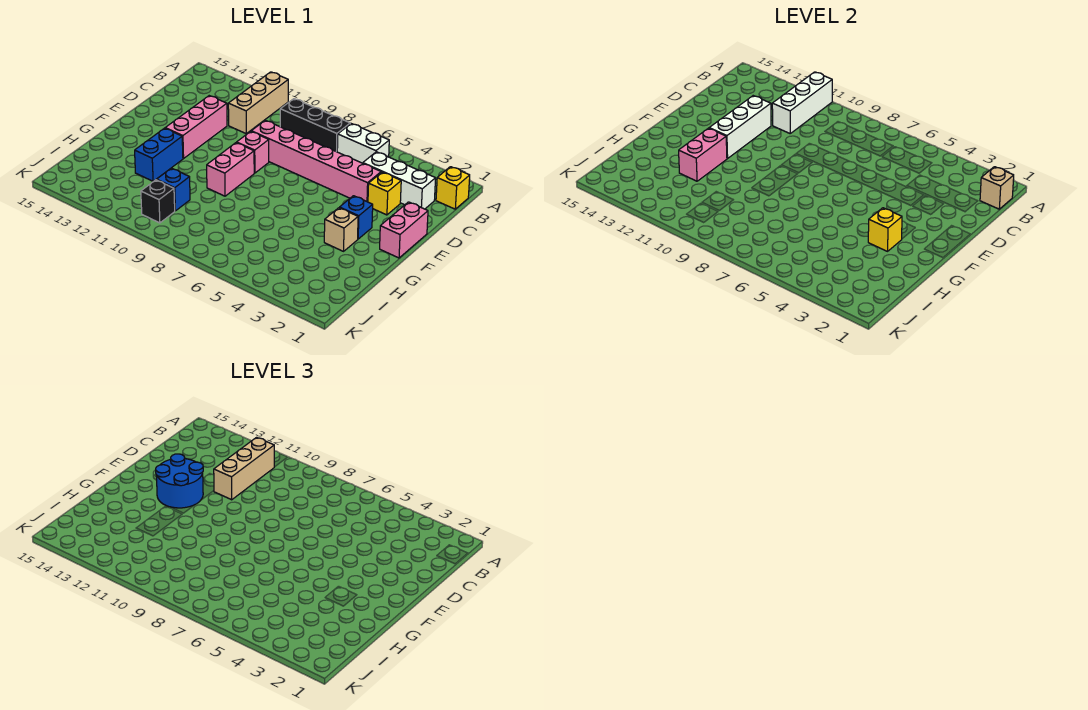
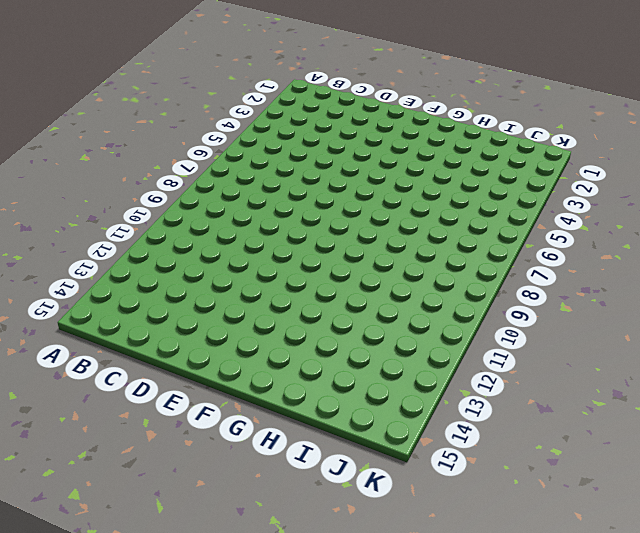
none -> tan 1x3 brick [228,72,288,133]
none -> yellow 1x1 brick [436,167,470,209]
none -> white 1x2 brick [337,124,389,163]

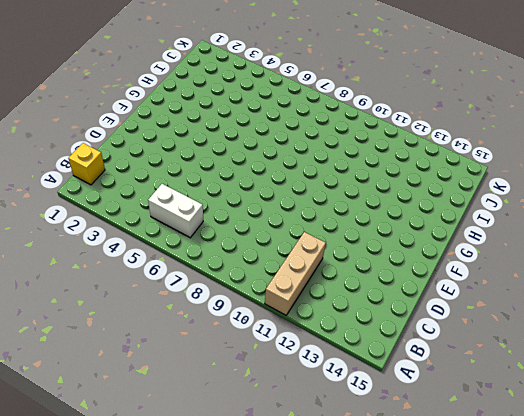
none -> black 1x3 brick [280,99,350,152]
none -> white 1x3 brick [363,152,436,209]
none -> yellow 1x1 brick [368,172,401,215]

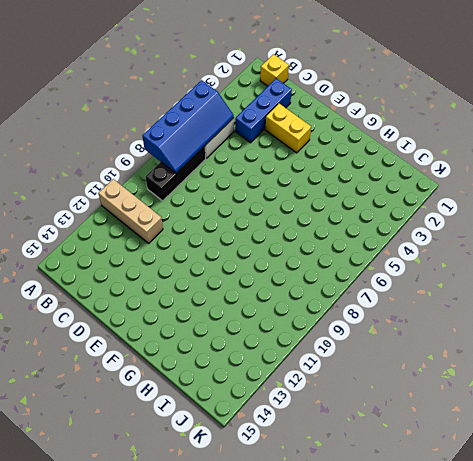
blue 2x4 slope [142,80,234,173] -> none
blue 1x3 brick [235,79,292,143] -> white 1x3 brick [363,152,436,209]
yellow 1x2 brick [265,104,311,153] -> yellow 1x1 brick [368,172,401,215]
none -> pink 1x6 brick [251,120,381,202]
none -> pink 1x3 brick [165,96,227,159]
none -> pink 1x2 brick [380,202,428,258]

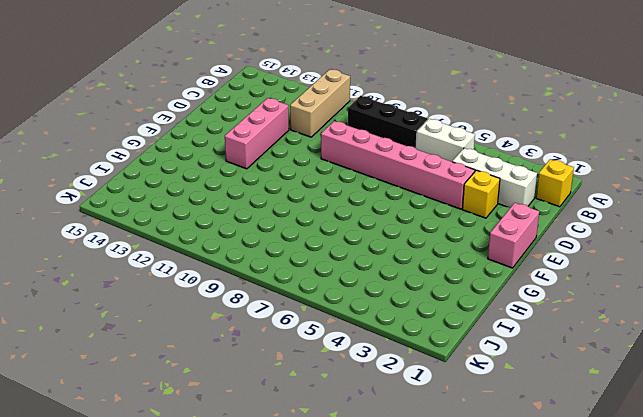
none -> pink 1x1 brick [237,131,269,173]
none -> blue 1x1 brick [339,196,373,239]
none -> pink 1x2 brick [207,143,254,196]

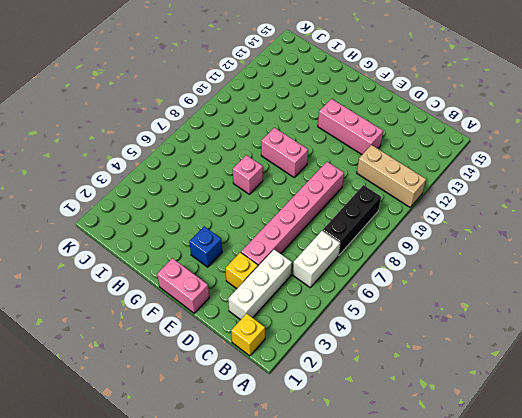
pink 1x1 brick [233,155,263,194] -> pink 1x1 brick moved to [237,131,269,173]
none -> tan 1x1 brick [324,208,358,251]
none -> blue 1x2 brick [135,128,183,181]
none -> blue 1x1 brick [157,168,190,211]

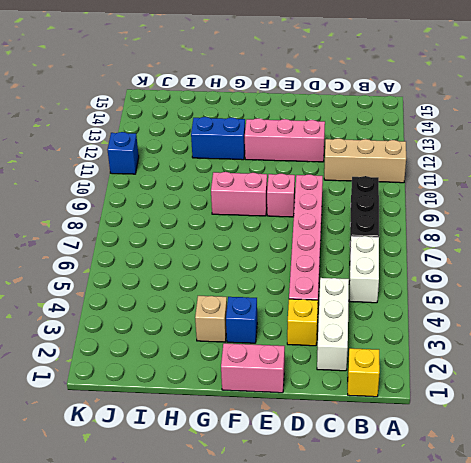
blue 1x1 brick [108,132,139,174] -> blue 1x1 brick moved to [157,168,190,211]
none -> black 1x1 brick [141,180,175,223]
none -> white 1x3 brick [772,72,832,133]
none -> tan 1x1 brick [980,167,1014,209]

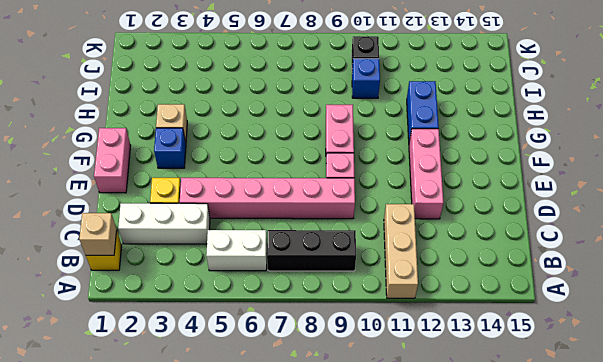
none -> white 1x3 brick [772,72,832,133]
none -> white 1x3 brick [709,96,771,159]
none -> yellow 1x1 brick [868,208,902,251]

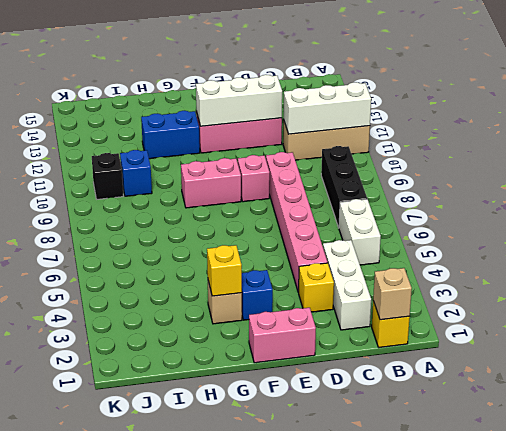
none -> pink 1x2 brick [679,128,727,181]
none -> tan 1x3 brick [214,437,274,500]
none -> blue 2x2 round brick [156,454,203,508]

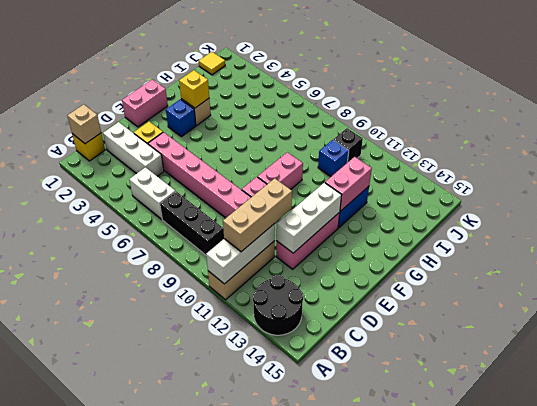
black 2x2 round brick [253,275,304,335] -> none
yellow 1x1 tile [199,52,225,75] -> none
none -> blue 2x2 round brick [156,454,203,508]

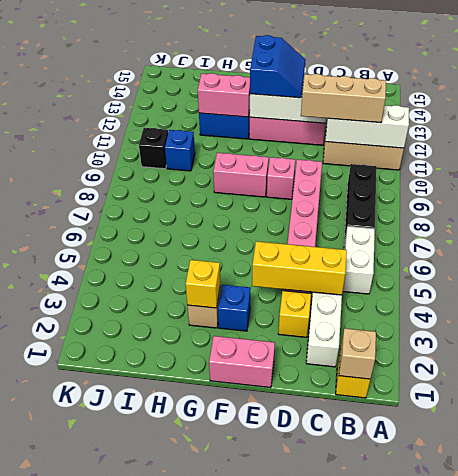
yellow 1x3 brick [252,241,347,295] -> none
blue 2x2 slope [250,35,305,98] -> blue 2x2 round brick [156,454,203,508]

